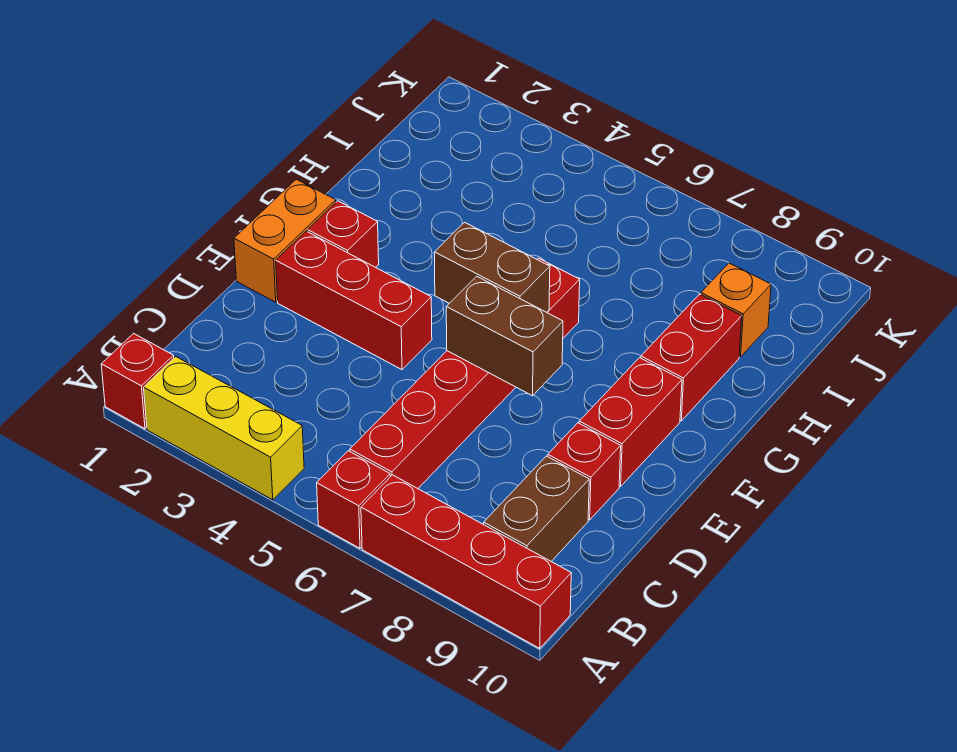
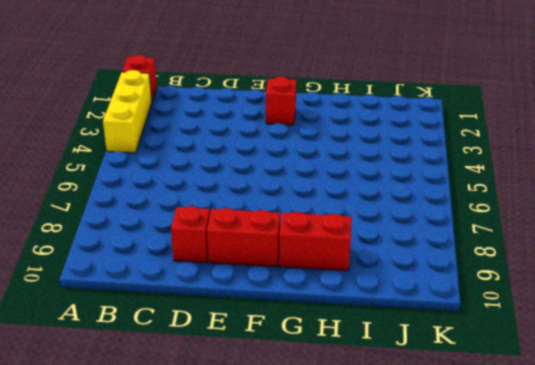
none -> red 1x1 brick [317,451,390,548]
none -> red 1x4 brick [361,475,571,648]
none -> red 1x6 brick [350,258,580,489]

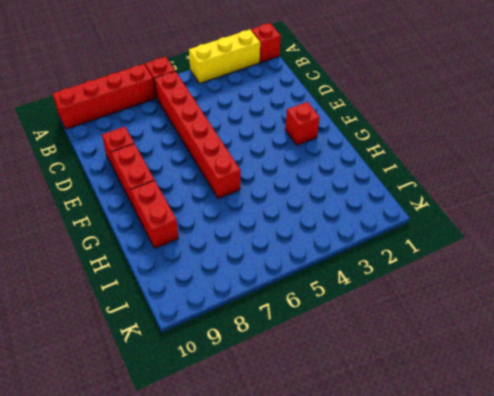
none -> brown 1x2 brick [484,456,589,561]
none -> orange 1x2 brick [234,179,336,302]
none -> red 1x3 brick [276,231,432,370]

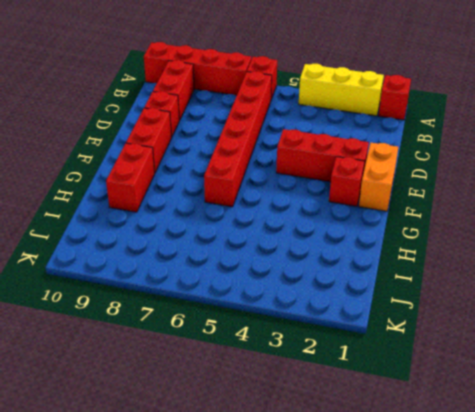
red 1x2 brick [153,60,194,120] -> brown 1x2 brick [484,456,589,561]
none -> orange 1x1 brick [701,263,771,357]
none -> brown 1x2 brick [446,276,563,396]
none -> brown 1x2 brick [434,222,550,312]

